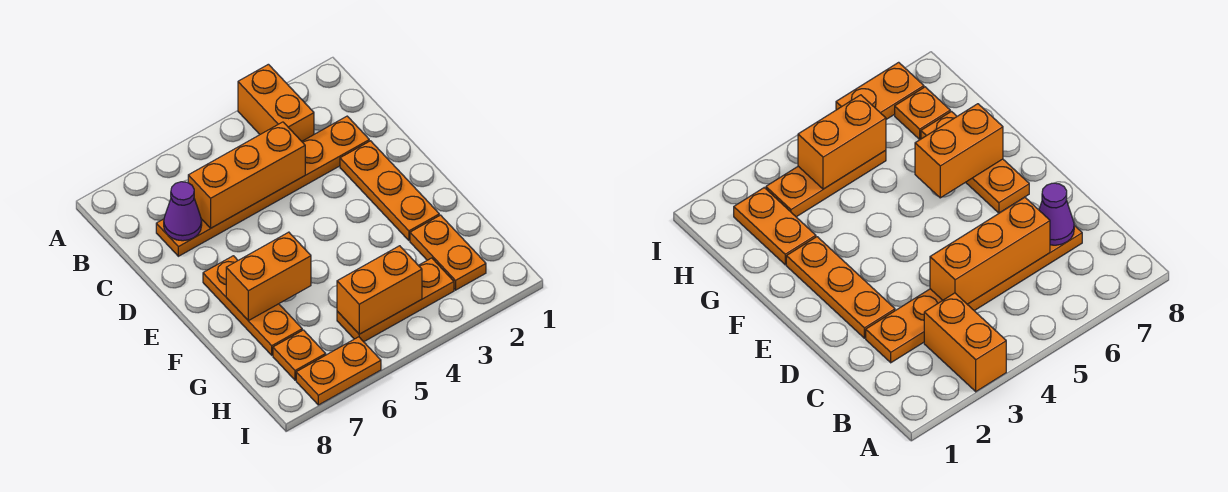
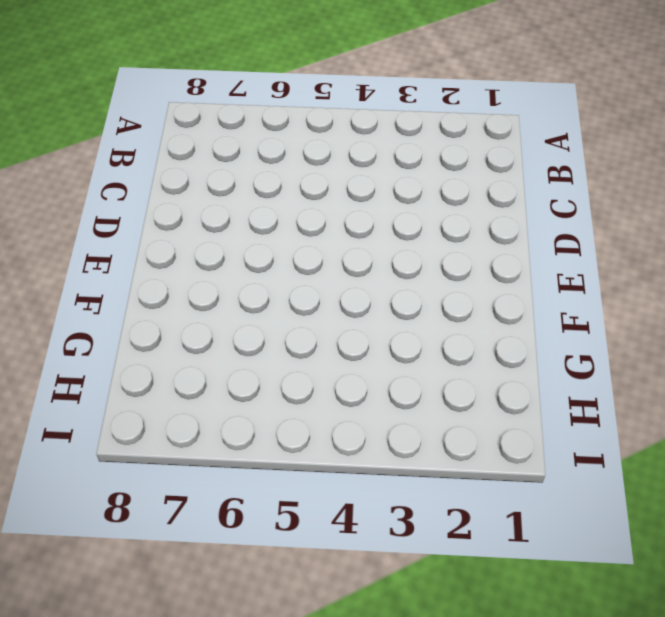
none -> orange 1x2 brick [238,64,314,141]
none -> orange 1x6 plate [156,116,369,256]
none -> orange 1x3 plate [340,141,439,240]

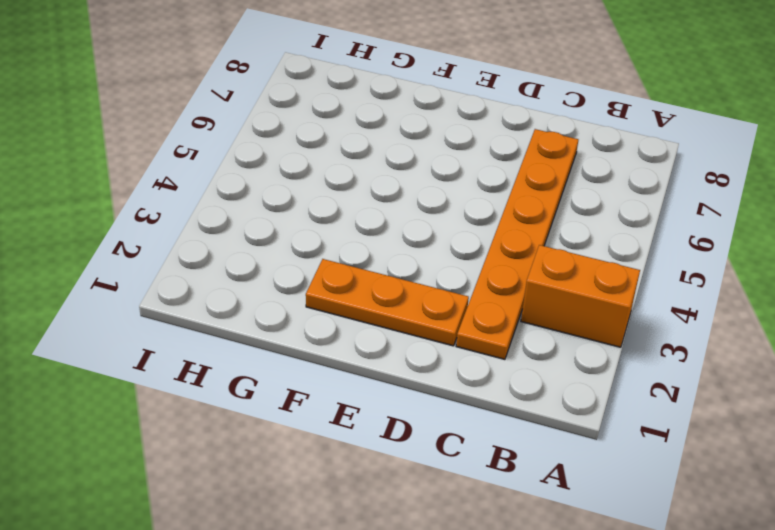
none -> orange 1x3 plate [203,256,302,355]
none -> orange 1x2 plate [410,215,486,290]
none -> orange 1x3 plate [337,258,454,342]

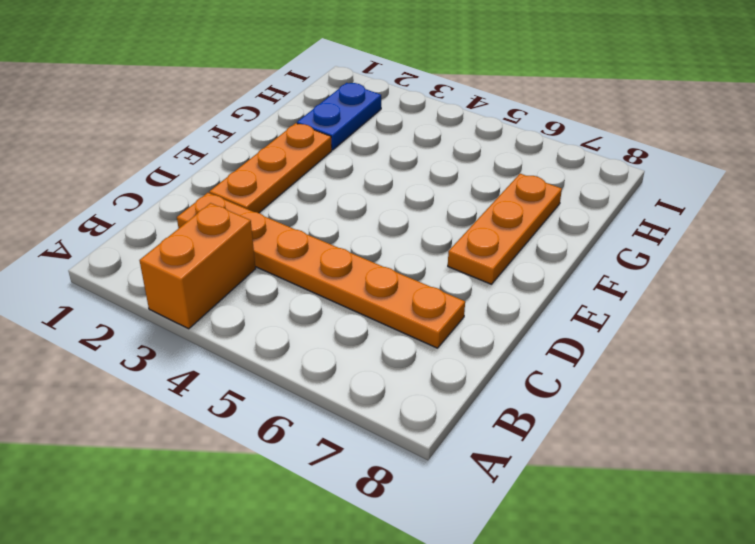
blue 1x2 plate [297,83,381,150] -> orange 1x2 plate [410,215,486,290]
none -> orange 1x3 plate [337,258,454,342]
none -> orange 1x1 plate [273,330,326,380]
none -> orange 1x2 plate [296,337,381,405]

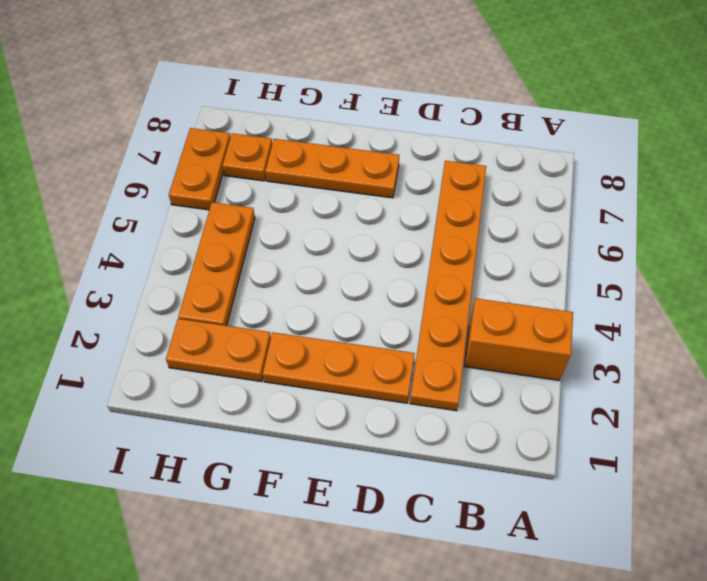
none -> orange 1x3 brick [188,122,305,228]
none -> purple 1x1 cone [164,182,202,241]
none -> orange 1x2 brick [226,232,311,321]

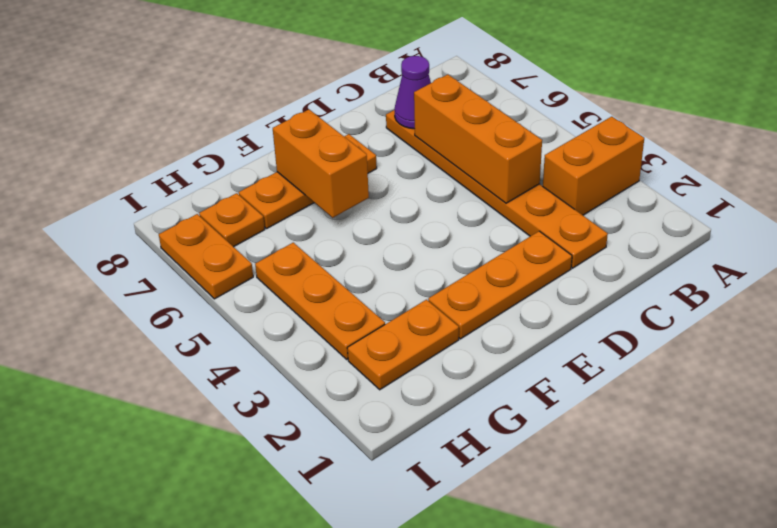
none -> orange 1x2 brick [337,246,422,334]

